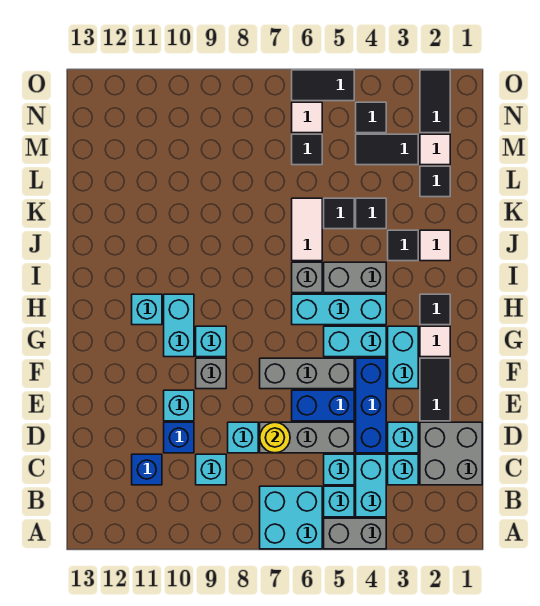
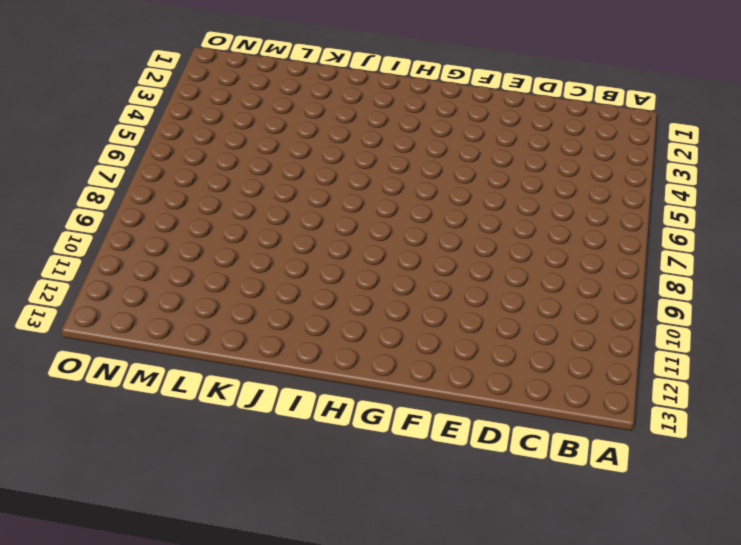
none -> grey 1x2 brick [324,518,386,549]
none -> cyan 2x2 brick [260,486,322,549]
none -> cyan 1x2 brick [356,454,386,517]
none -> cyan 1x1 brick [324,486,354,517]

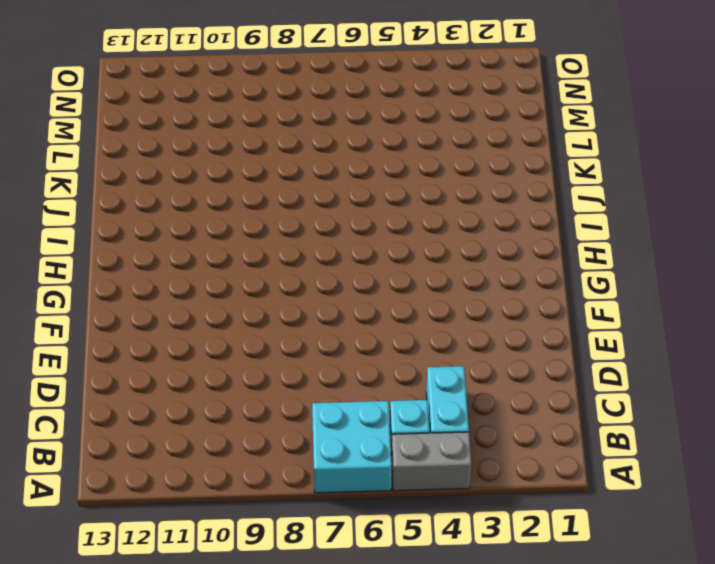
none -> grey 2x2 brick [420,422,482,485]
none -> cyan 1x1 brick [388,454,418,485]
none -> cyan 1x1 brick [324,454,354,485]
none -> cyan 1x1 brick [196,454,226,485]

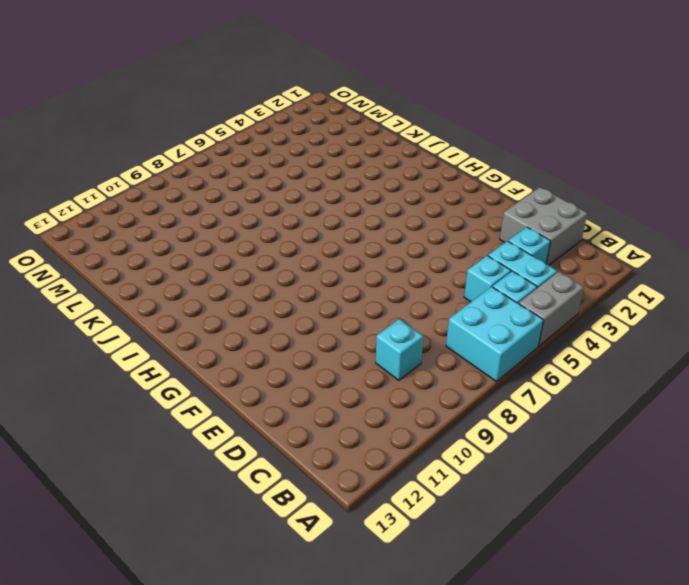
none -> blue 1x1 brick [132,454,162,485]
none -> cyan 1x1 brick [388,422,418,453]
none -> blue 1x3 brick [356,358,386,453]
none -> grey 1x3 brick [260,422,354,453]

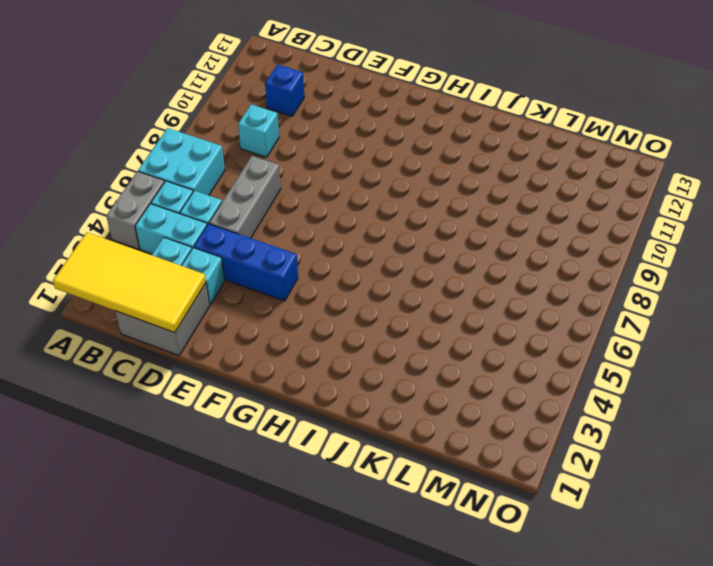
yellow 2x4 tile [53,232,206,333] -> none
none -> cyan 1x1 brick [228,422,258,453]
none -> blue 1x1 brick [164,422,194,453]
none -> black 1x2 tile [420,358,450,421]
none -> blue 1x2 brick [292,390,354,421]

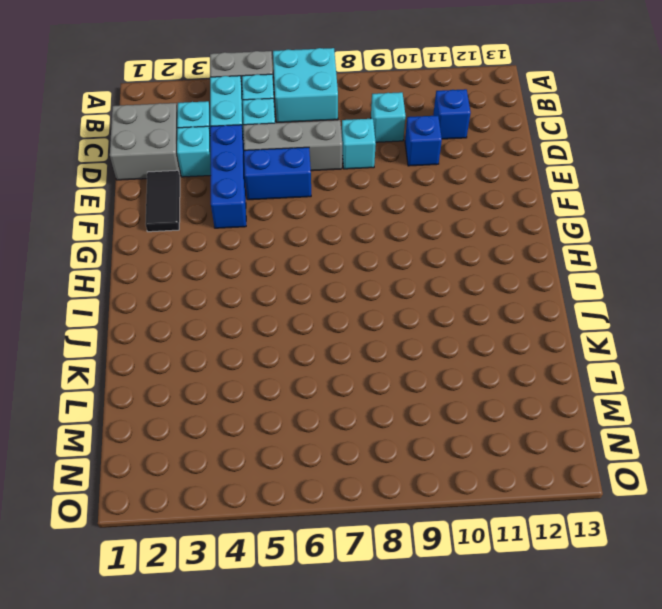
none -> cyan 1x1 brick [164,390,194,421]
none -> cyan 1x2 brick [388,326,418,389]
none -> grey 1x3 brick [260,358,354,389]
none -> grey 1x1 brick [196,358,226,389]

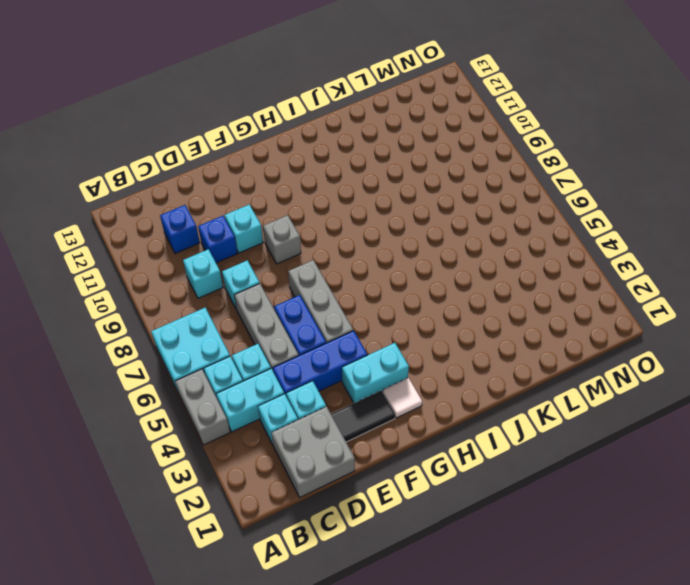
none -> cyan 1x2 brick [324,326,386,357]
none -> cyan 1x1 brick [196,326,226,357]
none -> cyan 1x2 brick [164,294,194,357]
none -> black 1x1 tile [420,294,450,325]

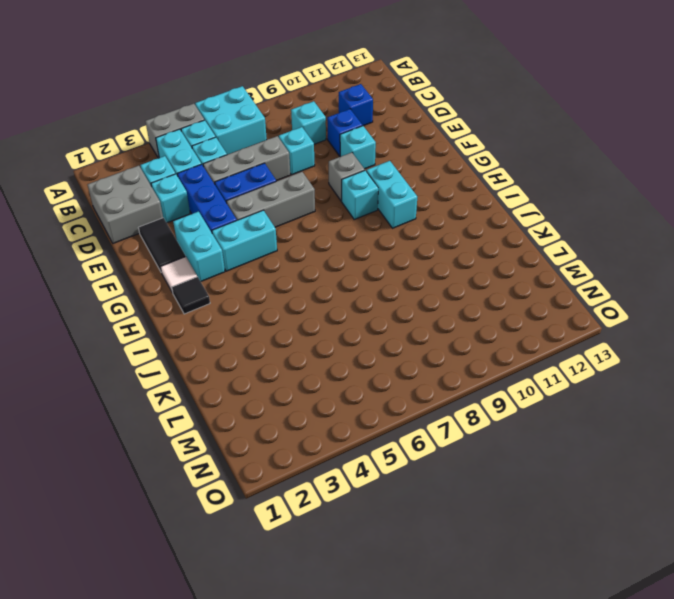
none -> cyan 1x3 brick [292,294,386,325]
none -> cyan 1x1 brick [132,294,162,325]
none -> grey 1x2 brick [324,262,386,293]
none -> grey 1x1 brick [292,262,322,293]

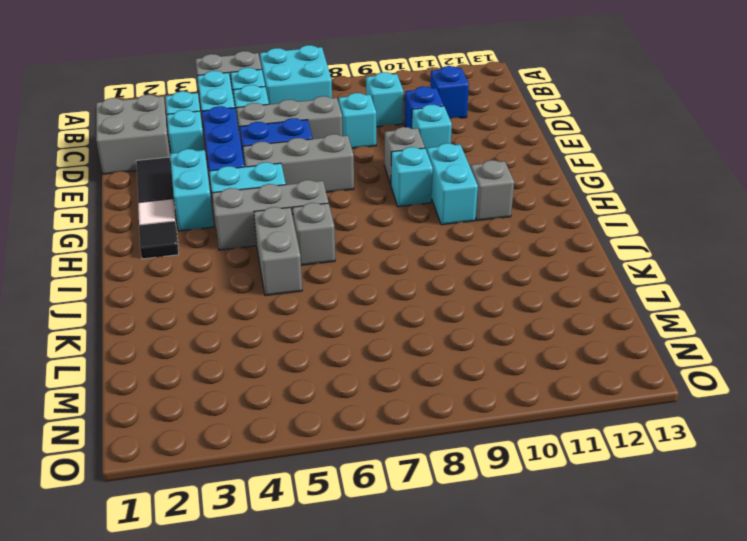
grey 1x3 brick [212,180,329,250] -> cyan 1x3 brick [292,294,386,325]
grey 1x1 brick [471,160,514,221] -> cyan 1x1 brick [132,294,162,325]
grey 1x2 brick [254,207,302,296] -> grey 1x2 brick turned to [324,262,386,293]
none -> white 1x1 tile [420,230,450,261]
none -> black 1x1 tile [388,230,418,261]
none -> white 1x2 tile [292,198,322,261]
none -> black 1x1 tile [356,198,386,229]

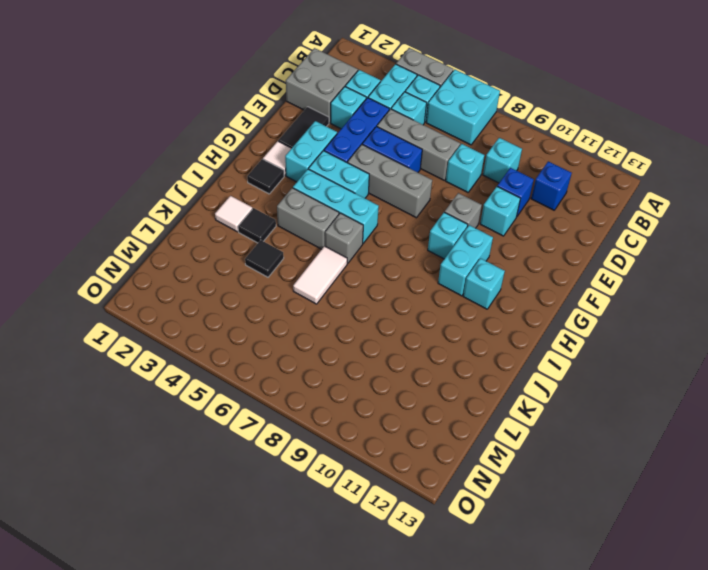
none -> black 1x1 tile [324,198,354,229]
none -> black 1x1 tile [420,166,450,197]
none -> white 1x1 tile [420,134,450,165]
none -> black 1x2 tile [356,134,418,165]

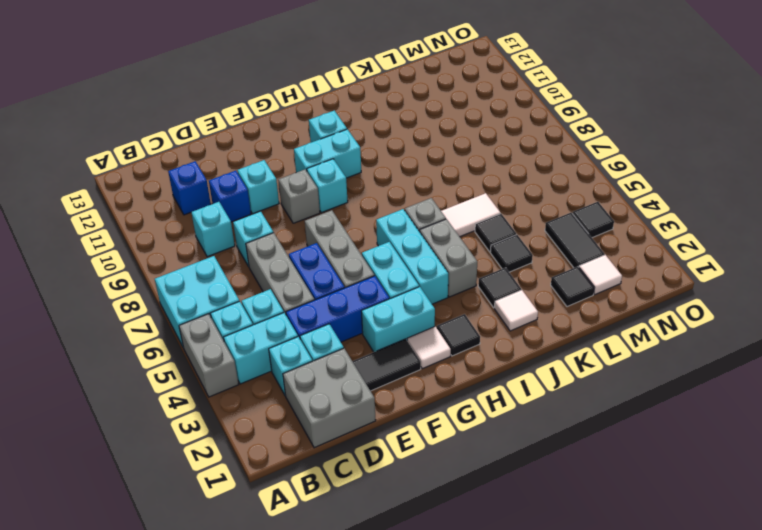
none -> black 1x1 tile [292,134,322,165]
none -> black 1x2 tile [420,70,450,133]
none -> white 1x1 tile [292,102,322,133]
none -> black 1x2 tile [292,70,354,101]

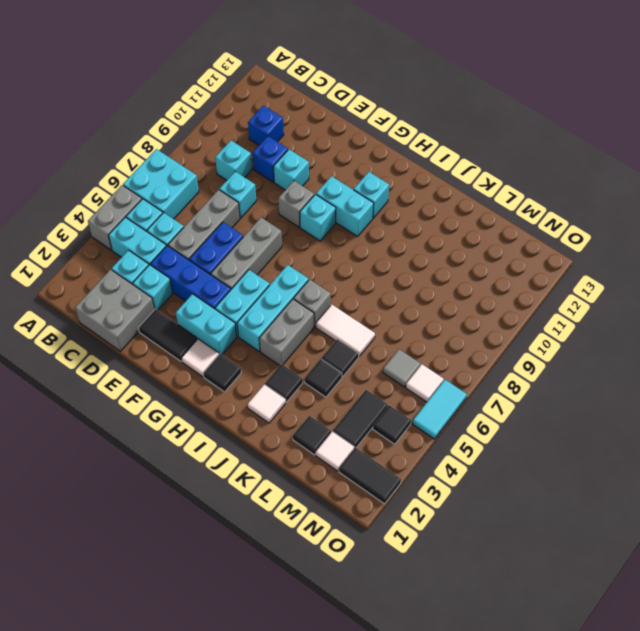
grey 1x1 tile [383,349,421,387] -> black 1x1 tile [292,134,322,165]
cyan 1x2 tile [413,380,467,439] -> black 1x2 tile [292,70,354,101]
none -> yellow 1x1 round brick [260,422,290,453]

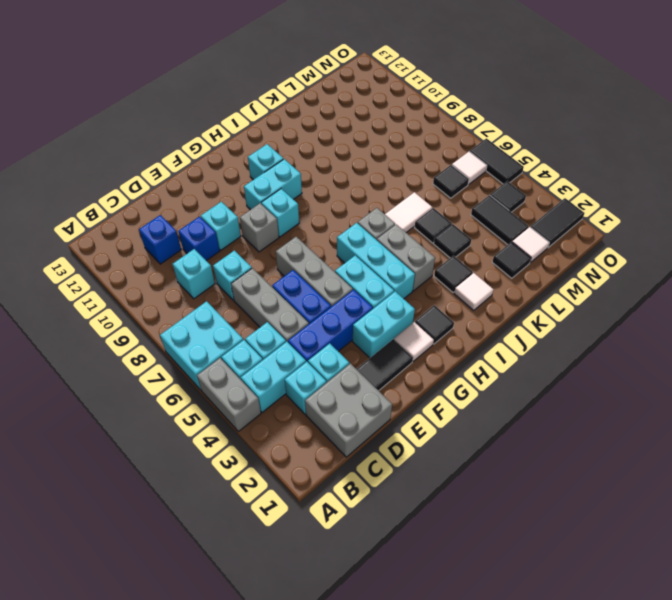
none -> yellow 1x1 round brick [260,422,290,453]

